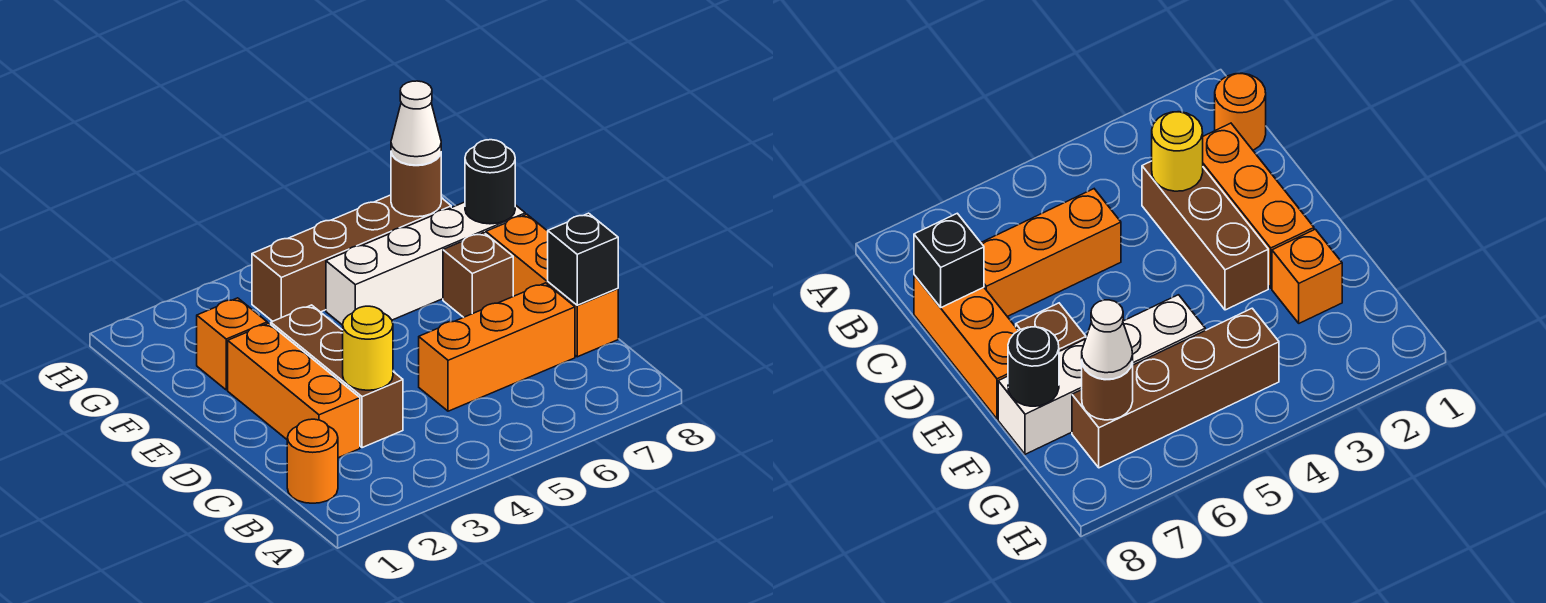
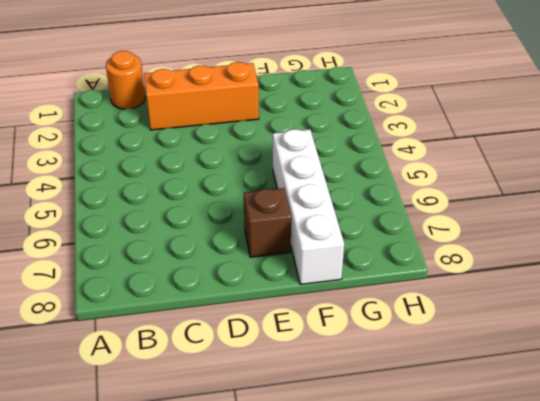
none -> brown 1x3 brick [271,305,403,448]
none -> orange 1x3 brick [419,283,575,411]
none -> orange 1x3 brick [486,214,618,357]

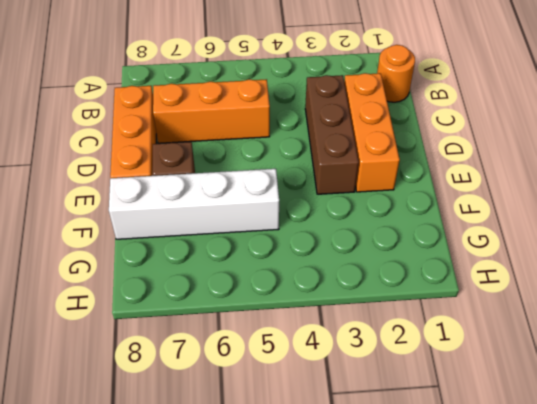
none -> orange 1x1 brick [197,298,267,390]
none -> brown 1x4 brick [252,195,451,321]
none -> yellow 1x1 round brick [343,306,393,390]

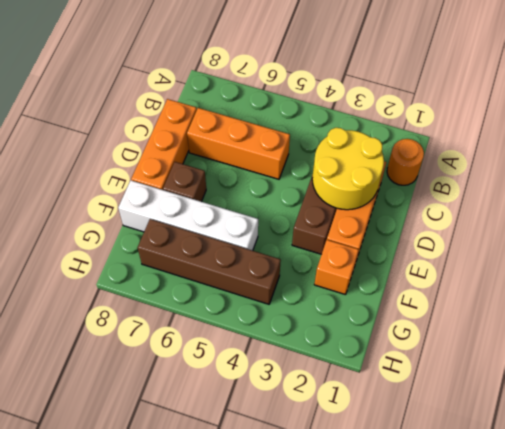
yellow 2x2 round brick [312,128,384,210] -> yellow 1x1 round brick [343,306,393,390]
none -> black 1x1 brick [548,213,618,305]
none -> black 1x1 round brick [465,140,515,224]
none -> brown 1x1 round brick [391,153,441,217]

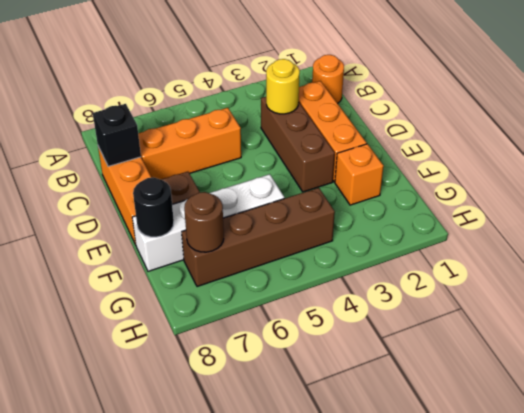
none -> white 1x1 cone [391,81,441,165]

